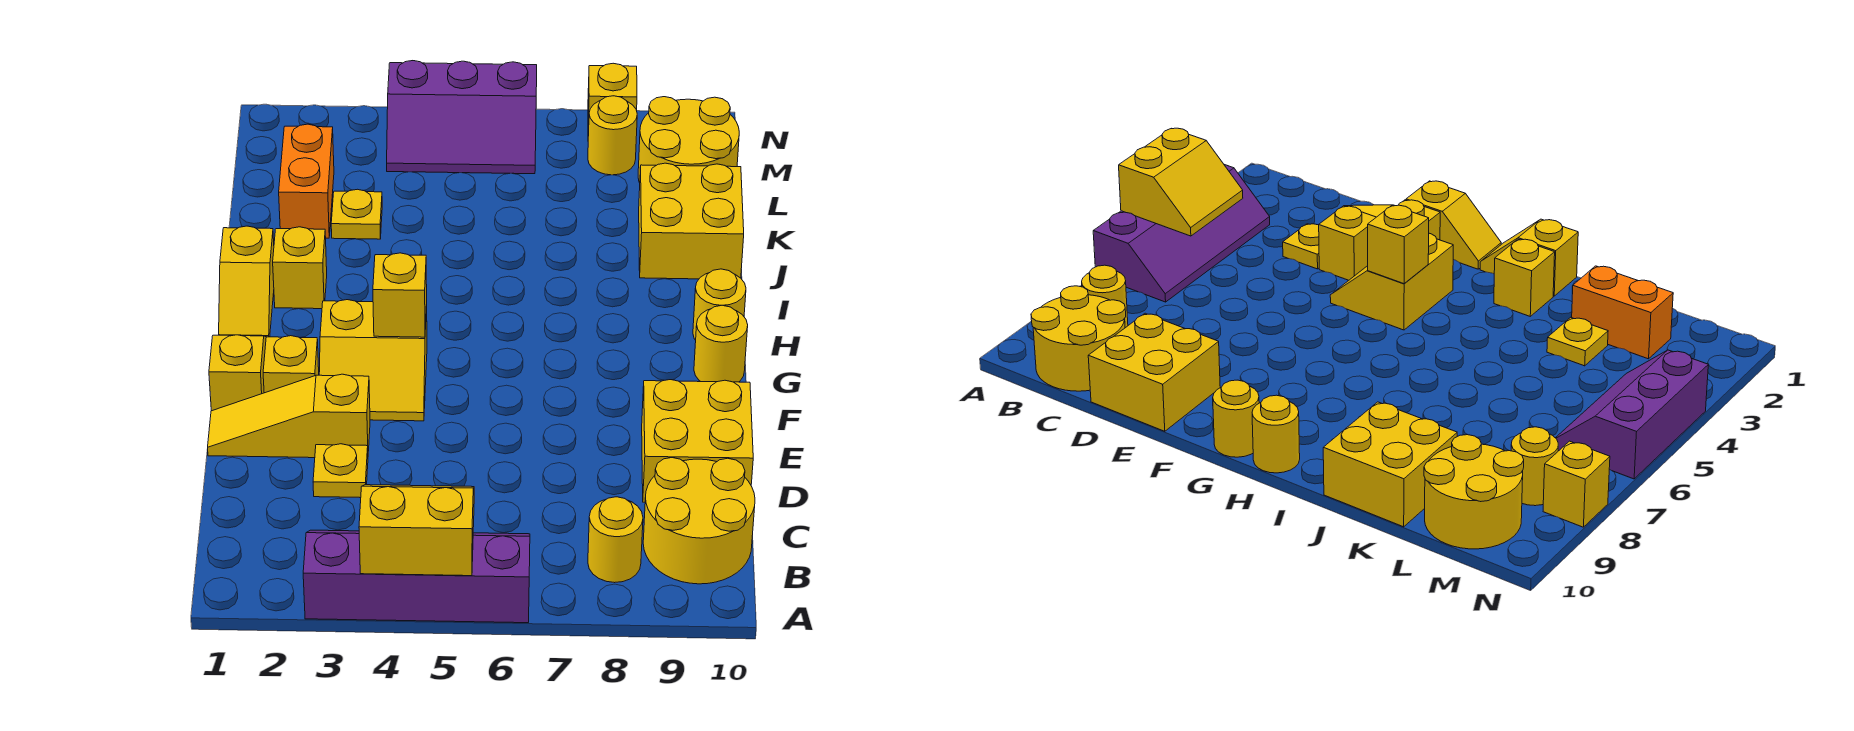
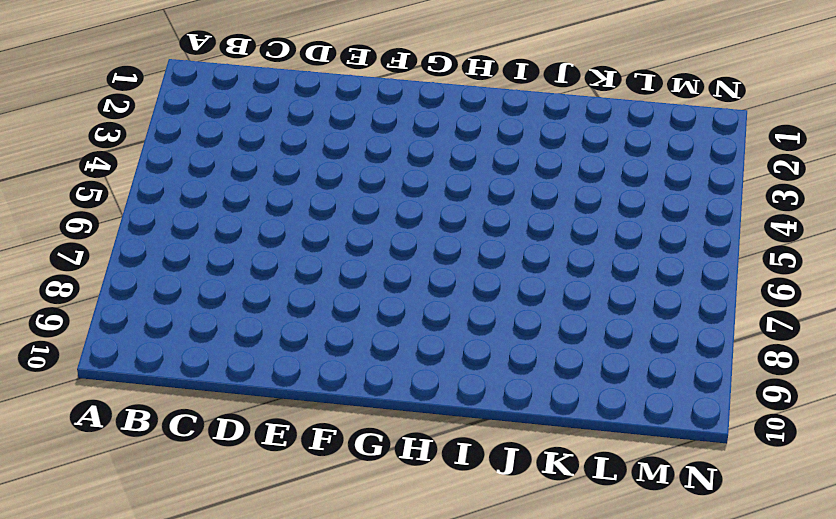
none -> purple 2x4 slope [303,530,530,623]
none -> yellow 1x1 round brick [588,497,643,583]
none -> yellow 2x2 round brick [643,458,755,584]

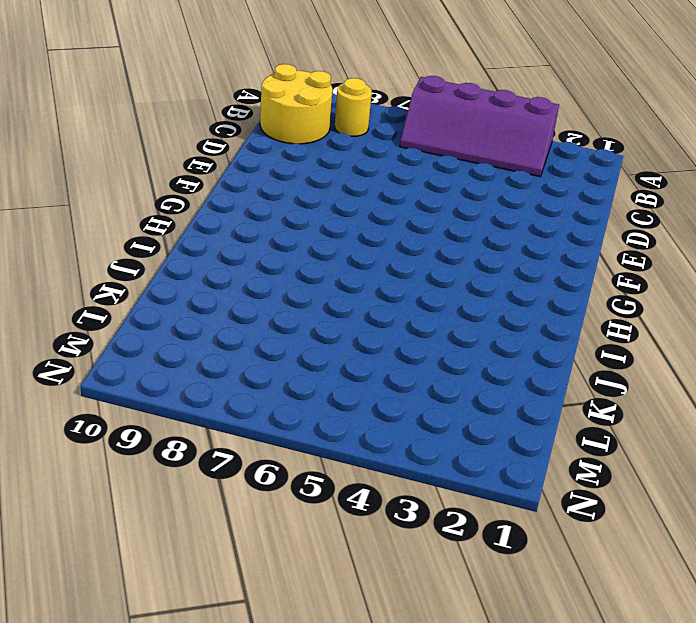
none -> yellow 1x1 plate [313,444,368,498]
none -> yellow 2x2 brick [642,380,753,502]
none -> yellow 1x3 slope [208,374,370,458]

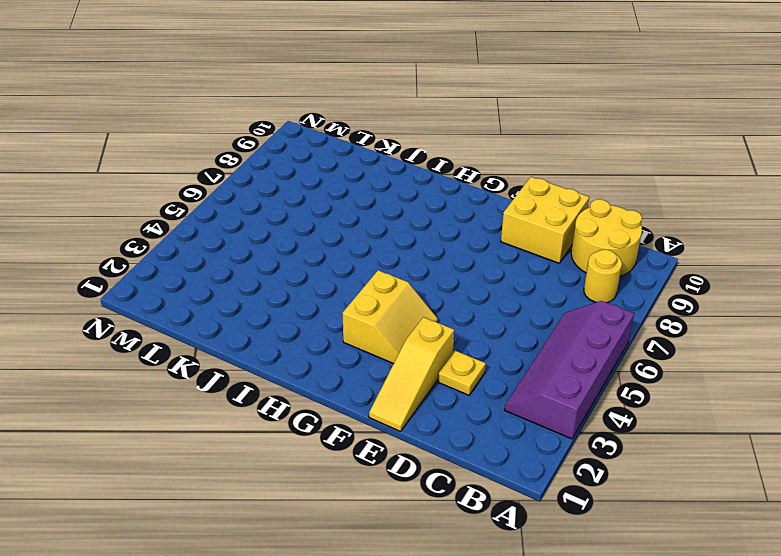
none -> yellow 1x2 slope [209,335,266,411]
none -> yellow 1x1 brick [263,336,319,393]
none -> yellow 1x1 round brick [694,305,748,382]

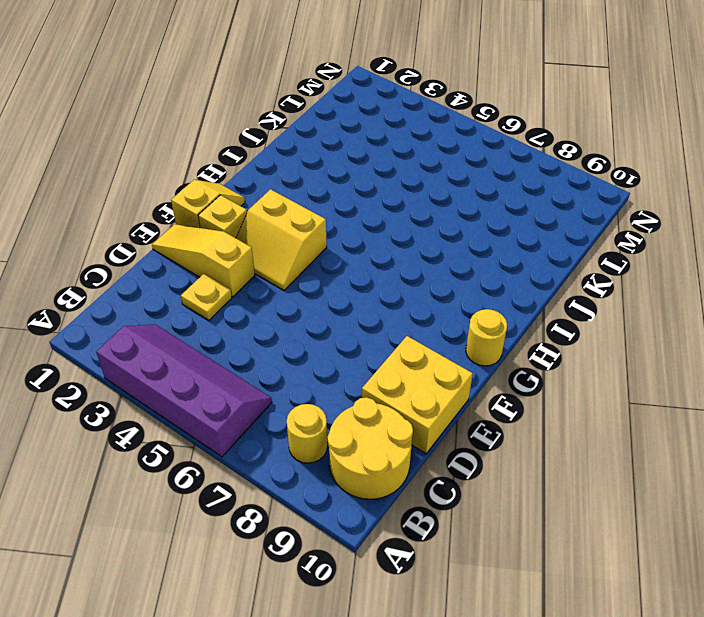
none -> yellow 1x2 slope [219,226,274,337]
none -> yellow 1x1 round brick [693,269,746,340]
none -> yellow 1x1 brick [273,227,327,309]

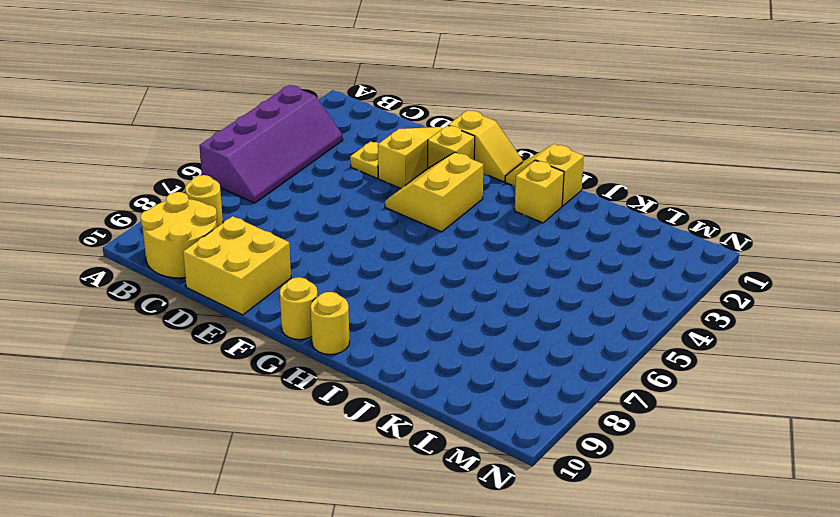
none -> yellow 2x2 brick [639,163,744,279]
none -> orange 1x2 brick [279,124,334,238]
none -> yellow 1x1 plate [331,189,382,239]

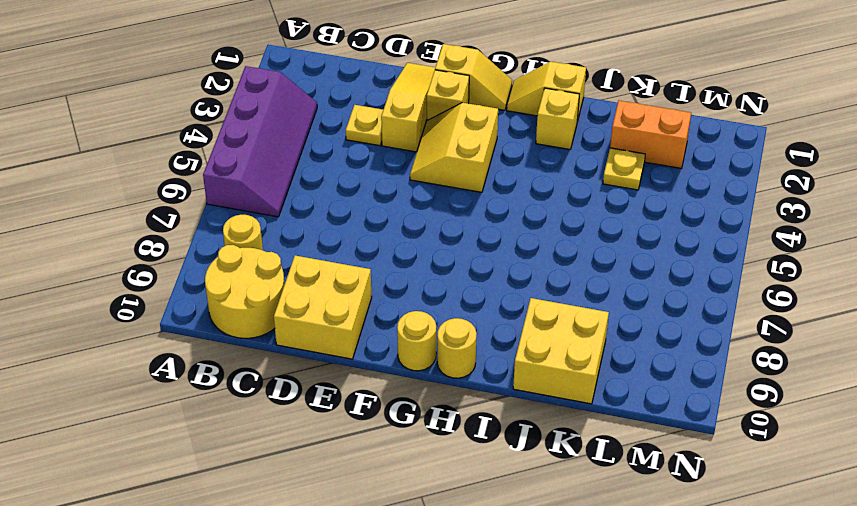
none -> yellow 2x2 round brick [638,97,739,183]
none -> purple 2x3 slope [387,61,537,174]
none -> yellow 1x1 round brick [588,96,637,175]

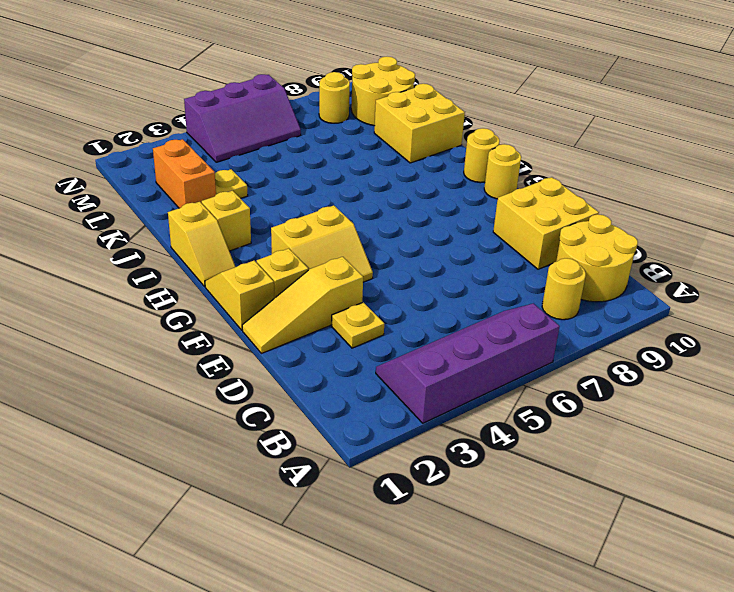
none -> yellow 1x1 brick [588,63,637,136]
none -> yellow 2x2 slope [359,485,474,576]
none -> yellow 1x1 brick [373,253,427,337]

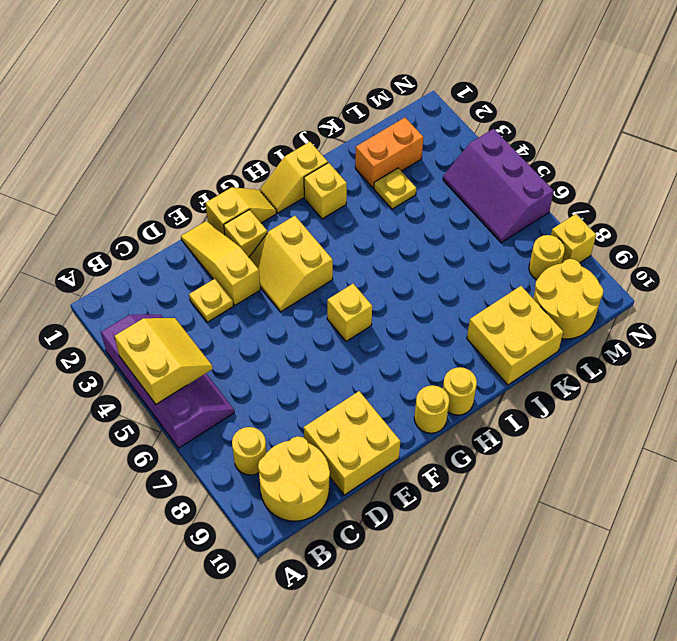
yellow 1x1 brick [327,284,372,341] -> yellow 1x1 brick moved to [373,253,427,337]

